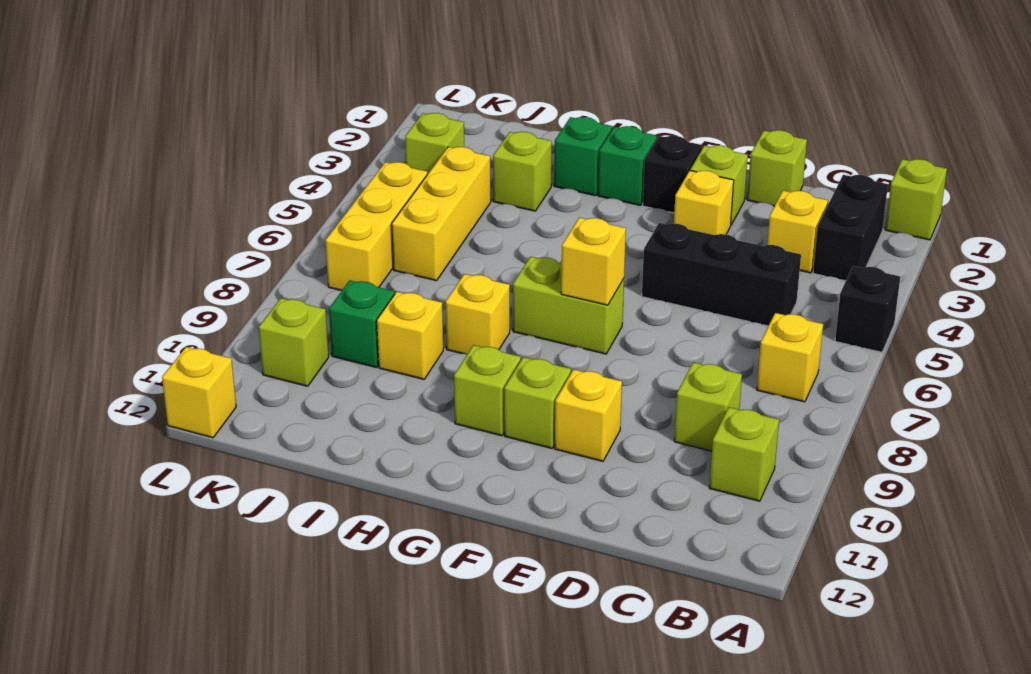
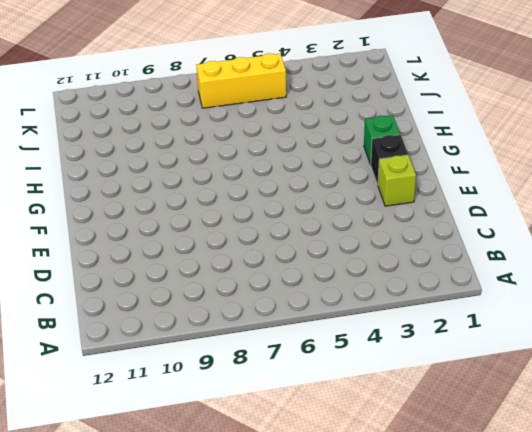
none -> lime 1x1 brick [885,159,947,240]
none -> black 1x1 brick [835,266,900,352]
none -> black 1x2 brick [813,175,888,281]

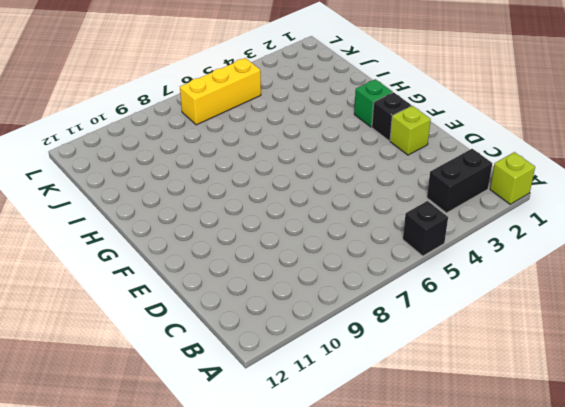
none -> yellow 1x1 brick [757,313,823,402]
none -> lime 1x1 brick [710,407,779,501]
none -> yellow 1x1 brick [767,191,828,273]

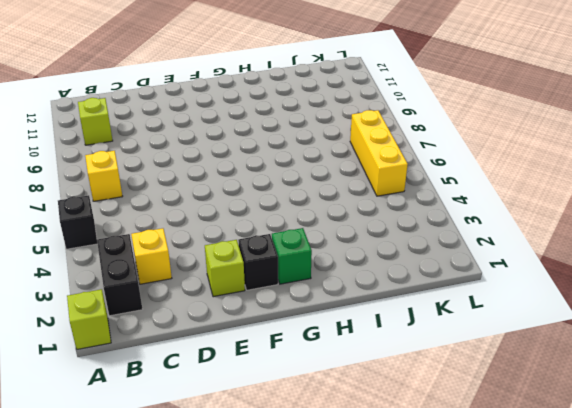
none -> black 1x3 brick [642,223,801,326]
none -> lime 1x1 brick [674,362,742,451]
none -> lime 1x1 brick [747,130,807,206]

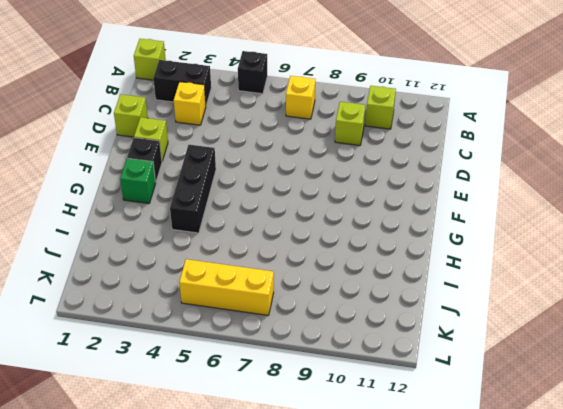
black 1x3 brick [170,145,216,233] -> black 1x3 brick moved to [642,223,801,326]
none -> yellow 1x1 brick [674,171,734,235]
none -> yellow 1x1 brick [555,369,622,461]
none -> lime 1x2 brick [513,257,624,354]

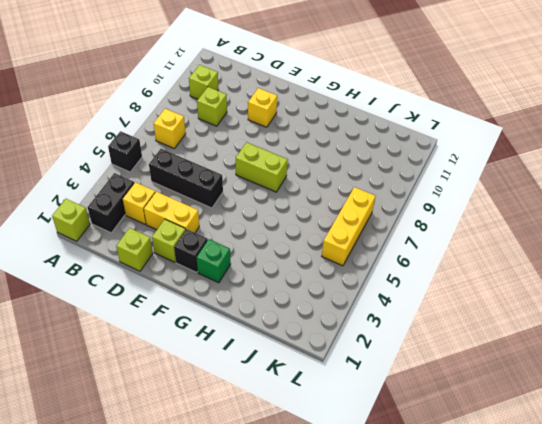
yellow 1x2 brick [144,192,199,233] -> yellow 1x1 brick [674,171,734,235]
none -> lime 1x1 brick [504,357,571,448]
none -> lime 1x1 brick [454,345,521,436]
none -> green 1x1 brick [554,117,612,196]

